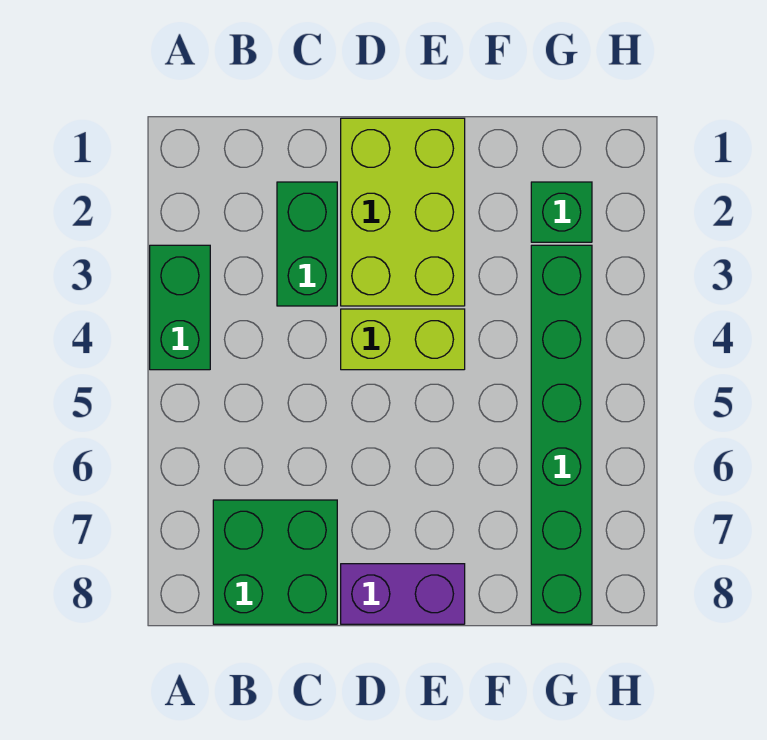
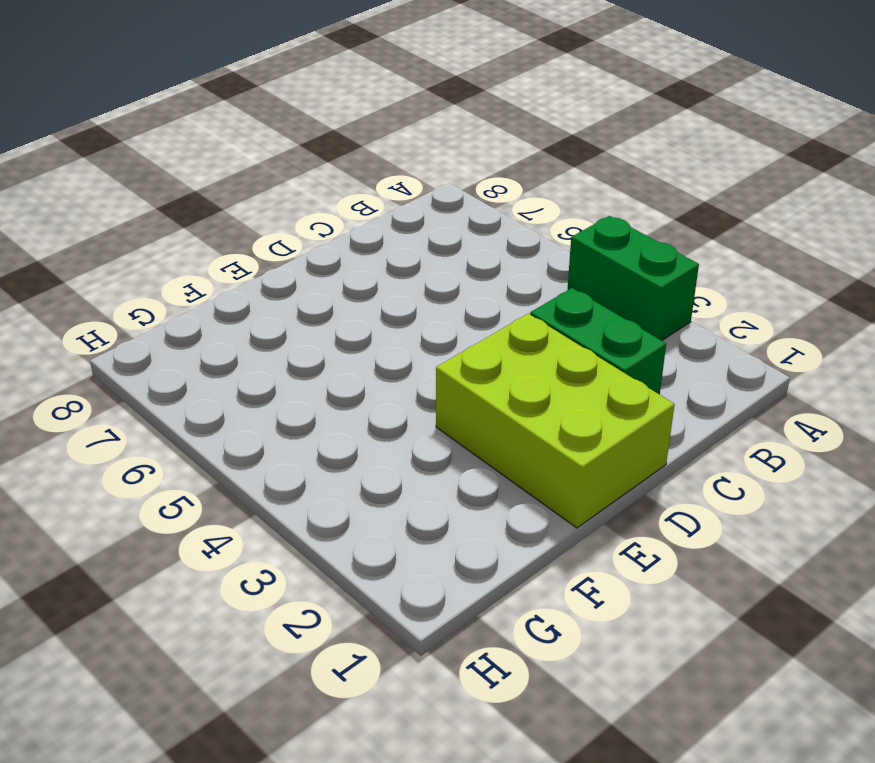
none -> green 2x2 brick [213,500,337,624]
none -> lime 1x2 brick [341,309,465,370]

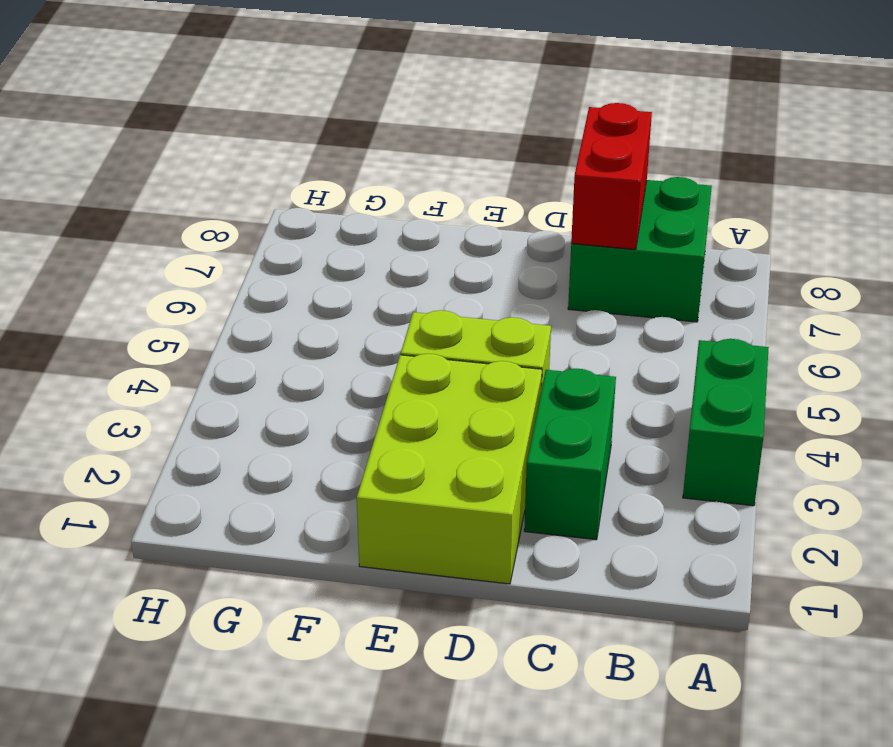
red 1x2 brick [571,103,652,250] -> none
none -> purple 1x2 brick [341,564,465,624]
none -> green 1x1 brick [531,182,592,242]

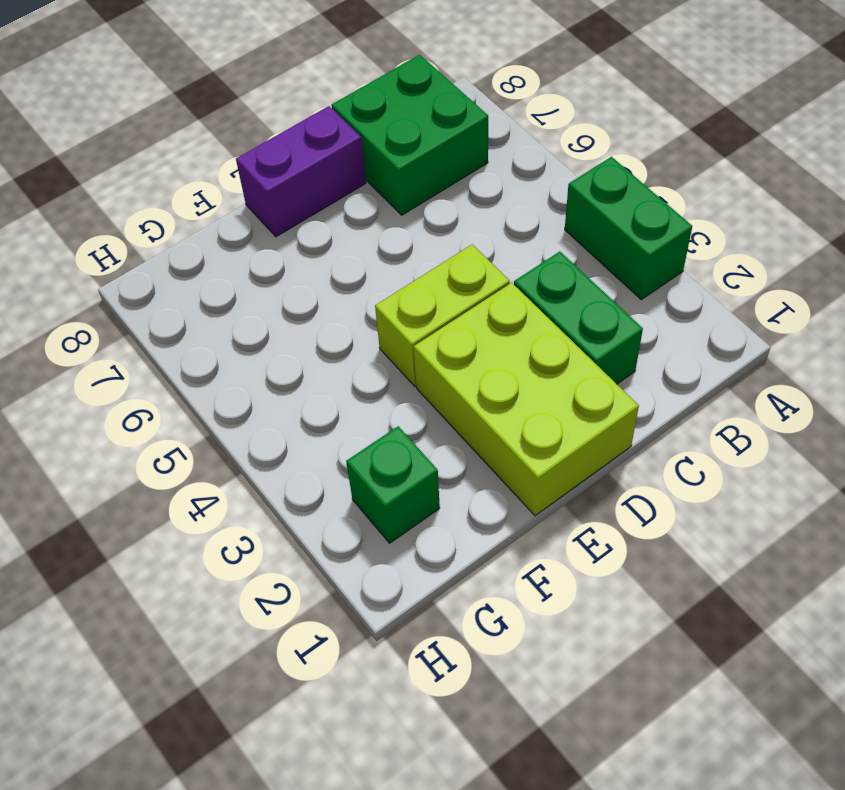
none -> green 1x6 brick [531,245,592,624]

